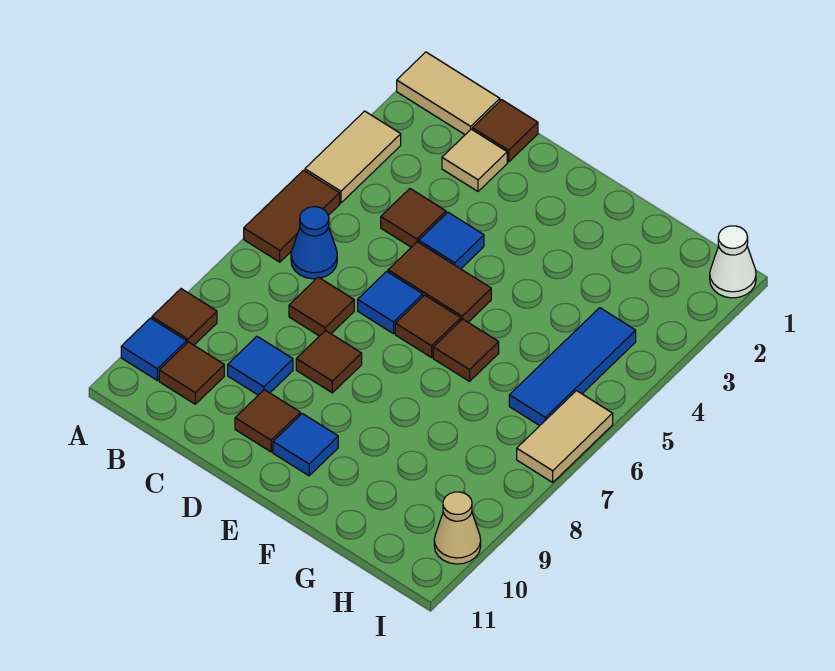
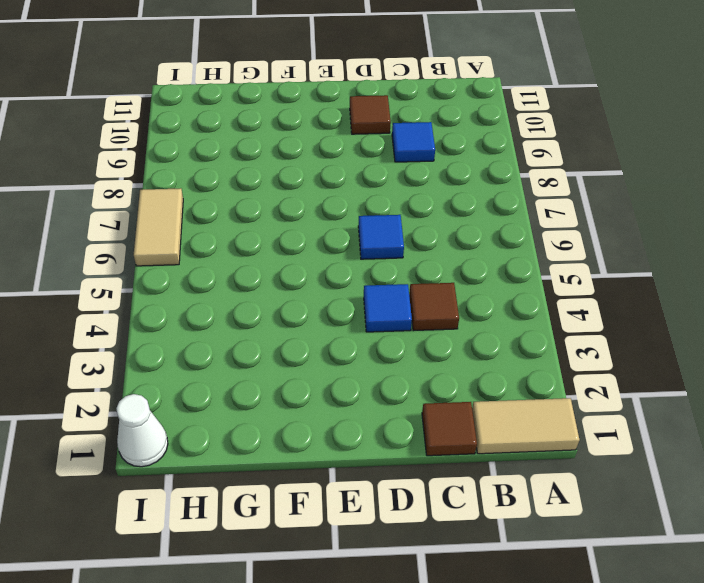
none -> tan 1x2 tile [305,111,401,203]
none -> brown 1x2 tile [244,170,340,262]
none -> brown 1x1 tile [152,289,217,345]

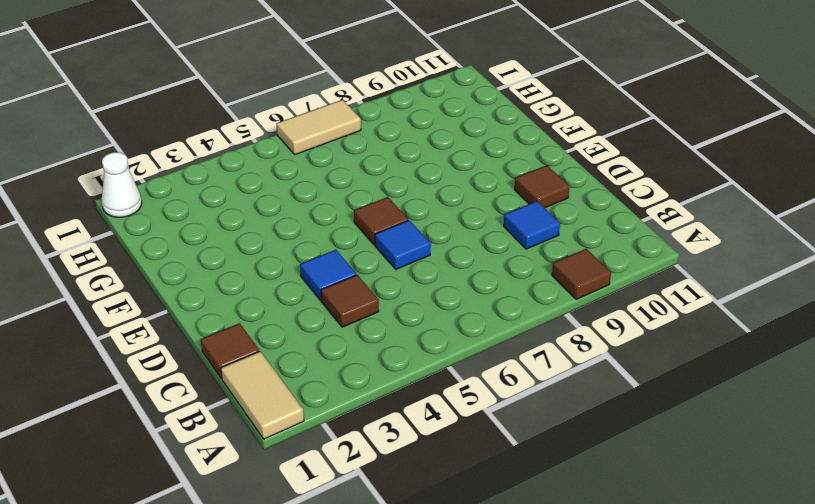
none -> tan 1x2 tile [305,111,401,203]
none -> brown 1x2 tile [244,170,340,262]
none -> blue 1x1 tile [121,318,187,380]

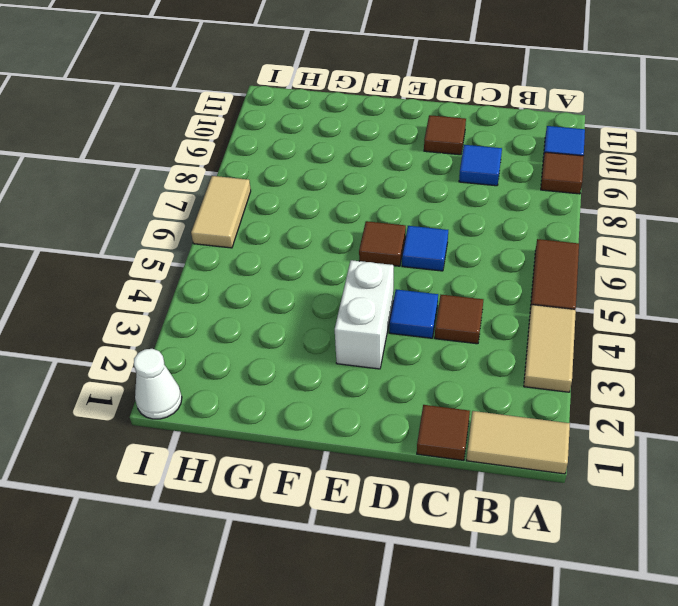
white 1x2 brick [335,260,394,369] -> none
none -> blue 1x1 cone [291,207,337,279]
none -> brown 1x1 tile [159,342,224,404]
none -> tan 1x1 tile [442,129,507,191]

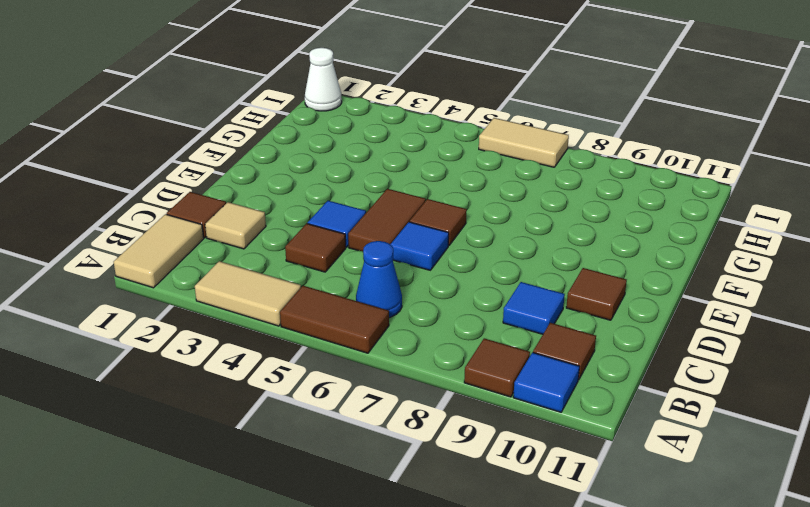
none -> brown 1x1 tile [289,277,354,336]
none -> brown 1x1 tile [296,331,362,393]
none -> blue 1x1 tile [273,414,338,476]

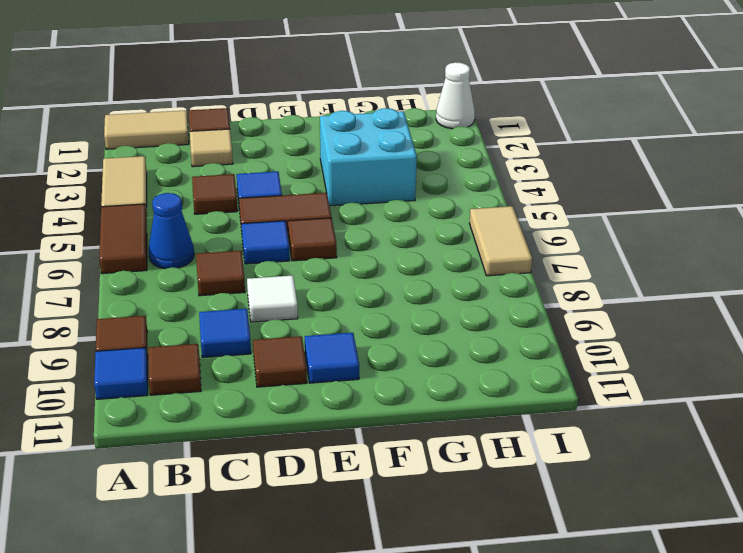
white 1x1 tile [247,275,298,322] -> brown 1x1 tile [296,331,362,393]
cyan 2x2 brick [320,108,417,206] -> none
none -> brown 1x1 tile [433,319,499,381]
none -> blue 1x3 tile [509,308,636,426]
none -> tan 1x1 cone [434,492,481,564]

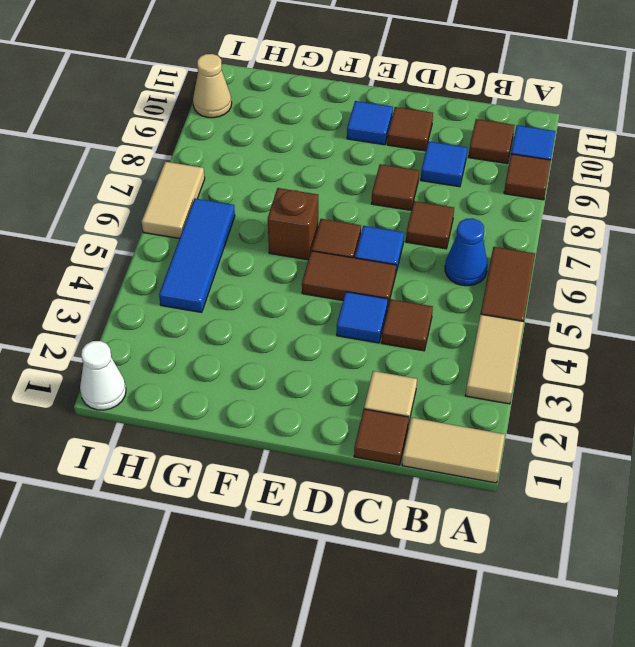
brown 1x1 brick [268,188,318,260] -> brown 1x1 tile [433,319,499,381]

